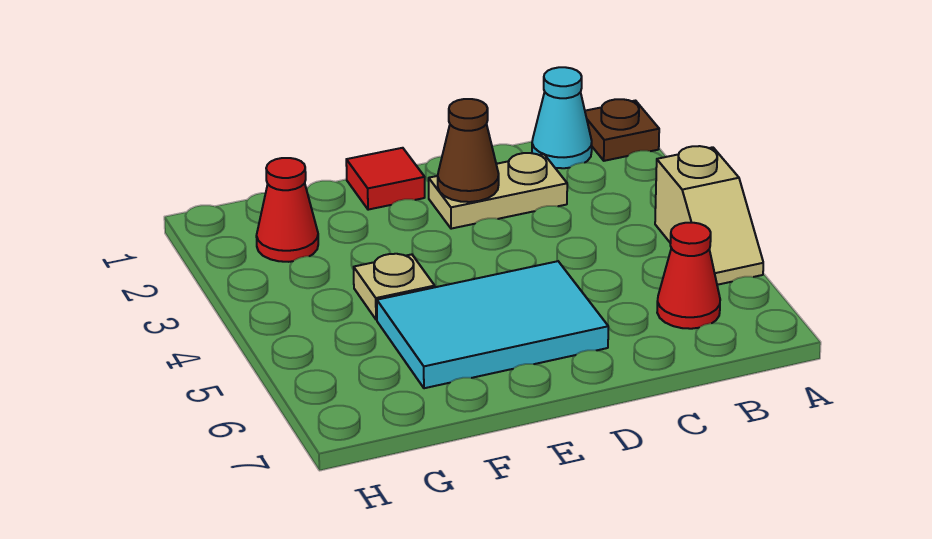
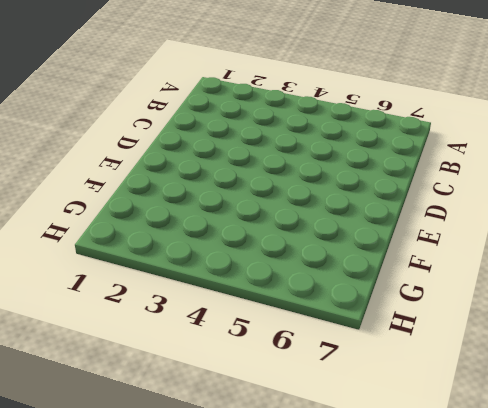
none -> brown 1x1 plate [585,99,659,161]
none -> tan 1x2 slope [655,146,763,285]

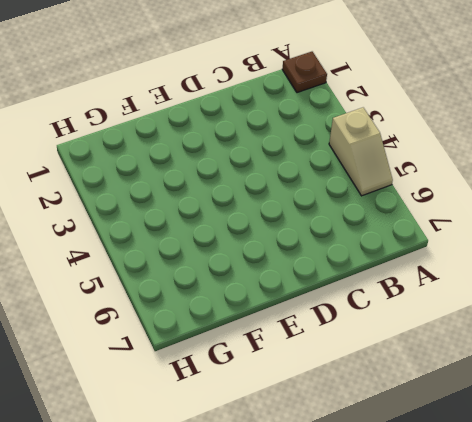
none -> cyan 1x1 cone [532,67,592,168]
none -> red 1x1 cone [657,223,720,329]

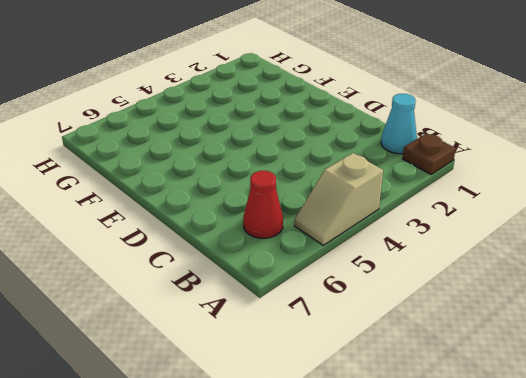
none -> tan 1x2 plate [429,153,567,229]
none -> cyan 2x3 tile [377,261,608,388]

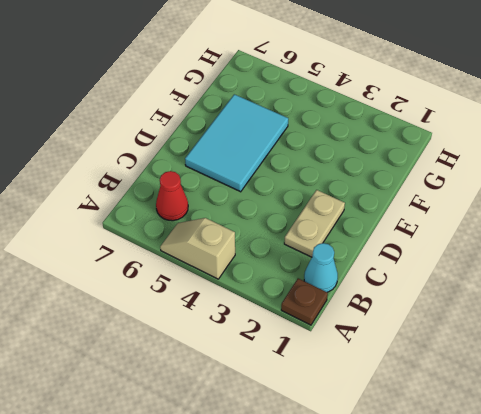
none -> red 1x1 tile [346,148,425,210]
none -> tan 1x1 plate [354,254,435,320]

